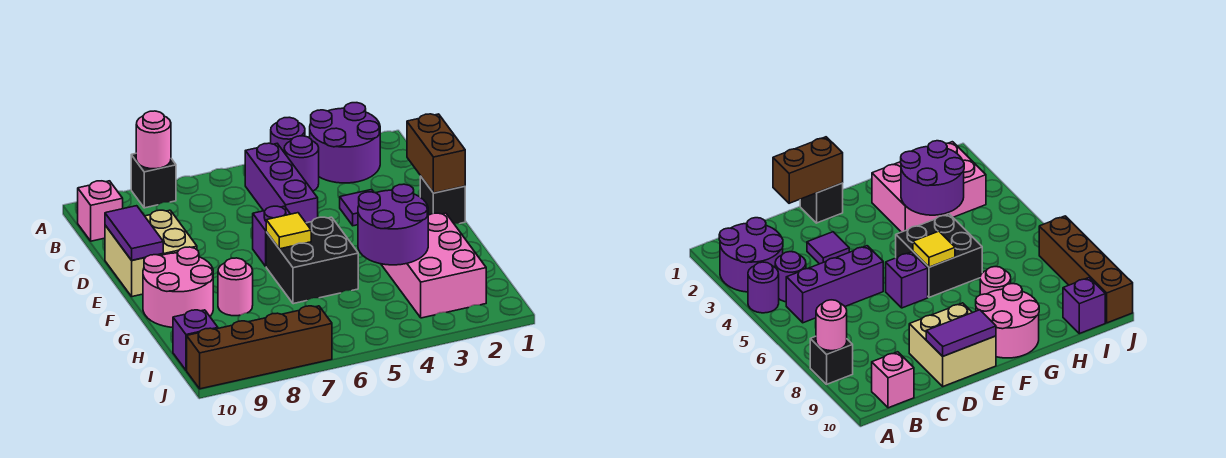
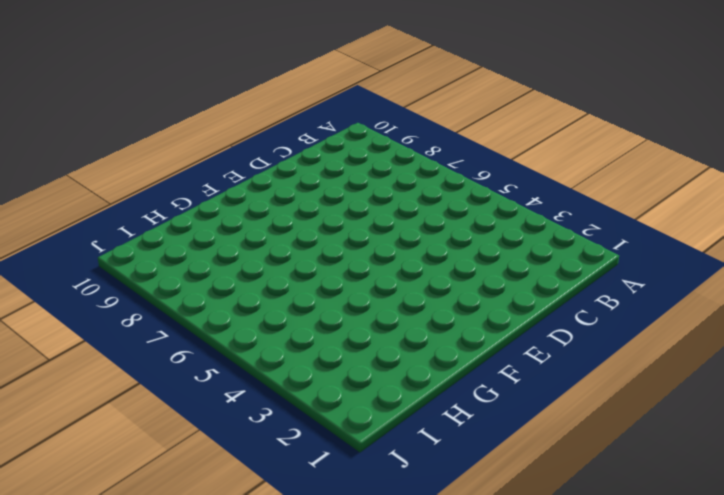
none -> purple 2x2 round brick [310,103,380,183]
none -> purple 1x1 round brick [271,117,305,152]
none -> black 1x1 brick [131,154,176,208]

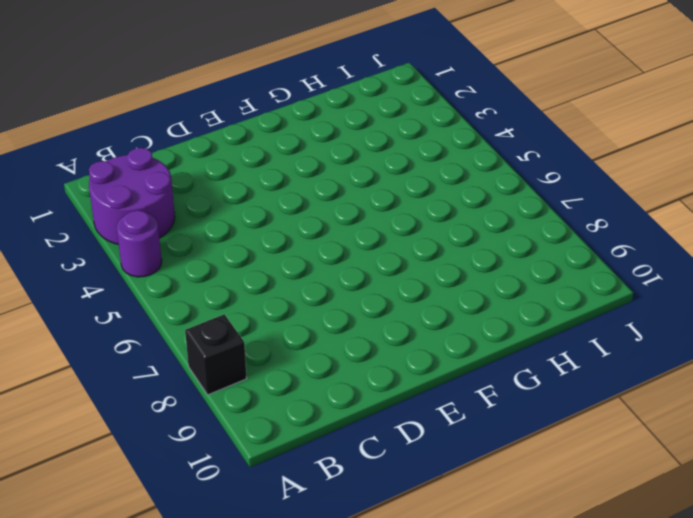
none -> purple 1x1 round brick [284,136,319,191]
none -> purple 1x3 brick [245,143,318,223]
none -> pink 1x1 brick [78,181,123,241]

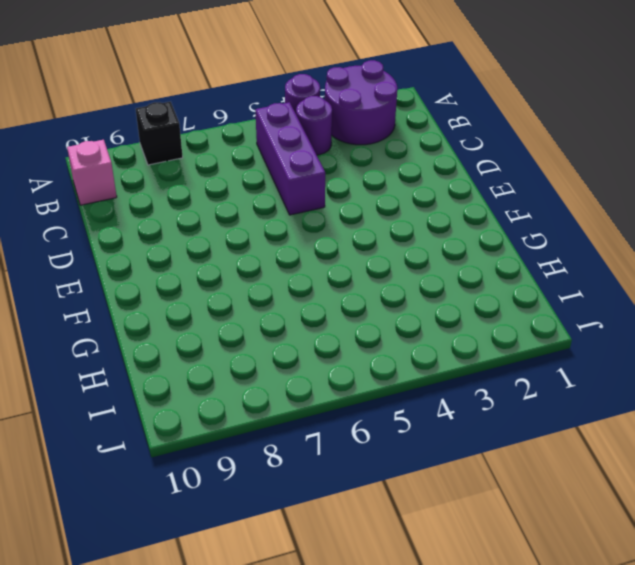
none -> purple 1x1 tile [340,190,373,226]
none -> tan 2x2 brick [105,210,197,297]
none -> black 1x1 brick [420,176,465,224]

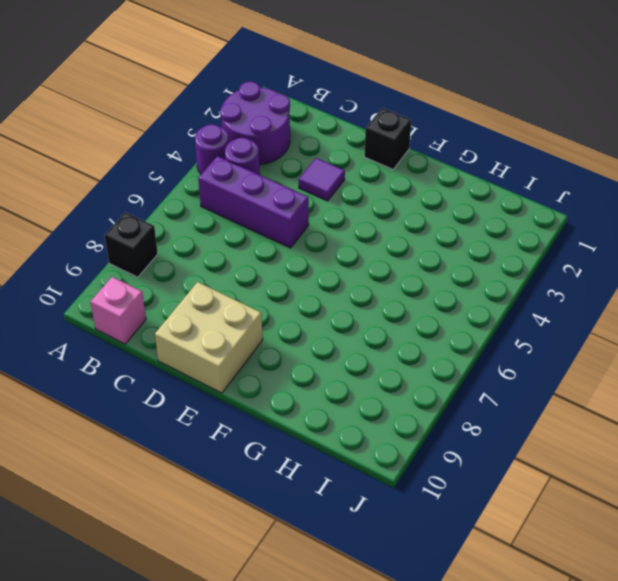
none -> purple 1x1 brick [253,206,290,266]
none -> black 2x2 brick [266,217,358,304]
none -> pink 2x2 round brick [143,247,213,327]

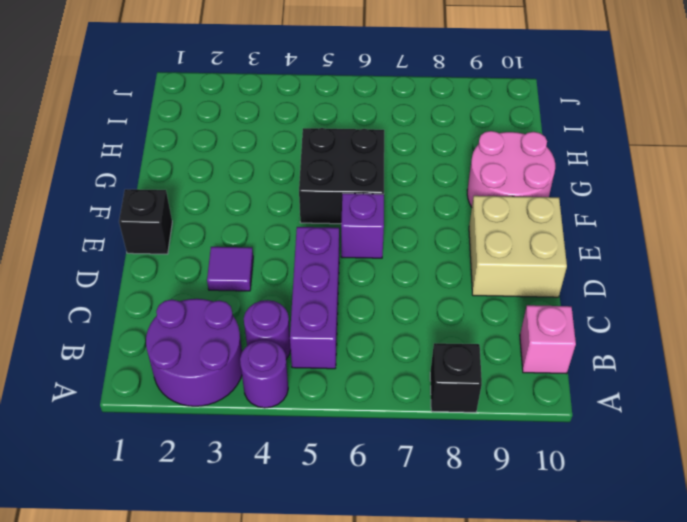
none -> pink 2x3 brick [381,213,486,318]
none -> pink 1x1 round brick [218,258,253,316]
none -> purple 1x1 brick [173,310,218,370]

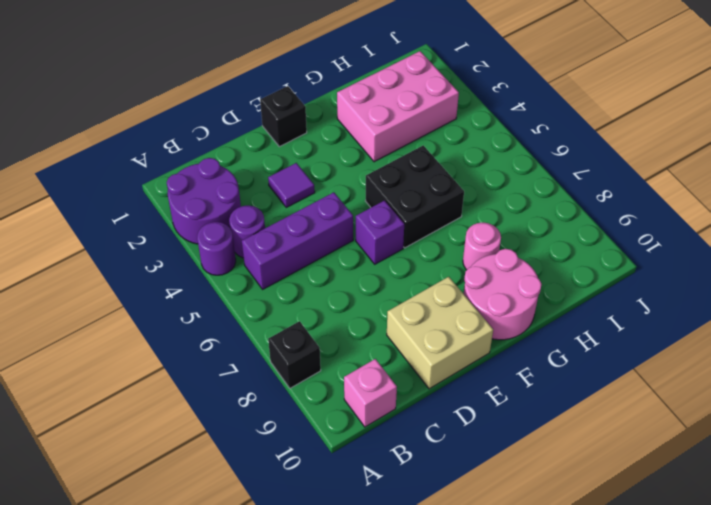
none -> purple 1x1 brick [173,310,218,370]
none -> brown 1x4 brick [187,306,332,389]
none -> pink 1x1 round brick [136,111,171,169]

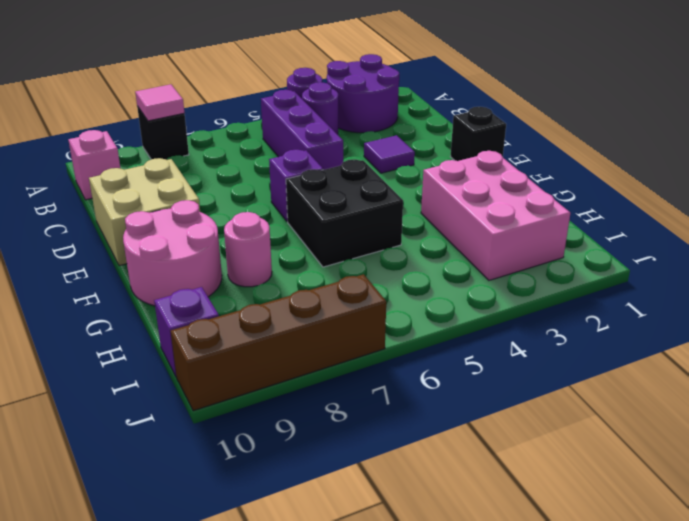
pink 1x1 tile [135,84,184,121] -> pink 1x1 round brick [136,111,171,169]
none -> brown 1x2 brick [407,114,465,193]
none -> purple 1x2 tile [105,206,163,260]
none -> yellow 1x1 tile [266,213,311,249]

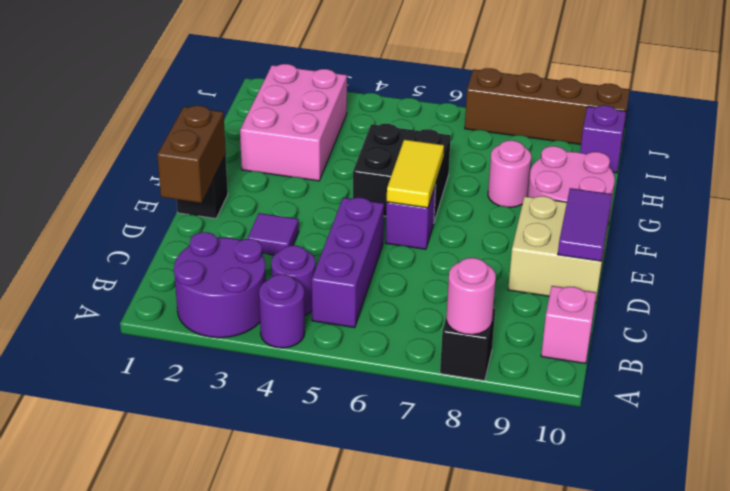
yellow 1x2 tile [387,140,444,208] -> yellow 1x1 tile [266,213,311,249]
none -> purple 2x2 round brick [358,184,428,265]

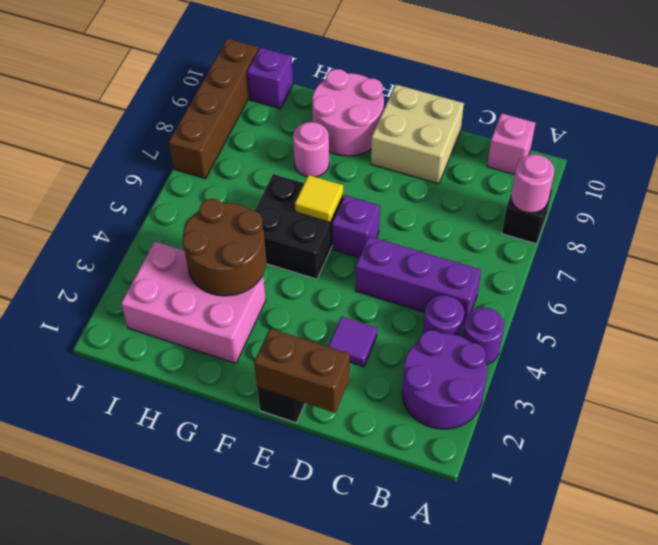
brown 2x2 round brick [183,199,266,296] -> purple 2x2 round brick [358,184,428,265]
none -> purple 1x2 tile [105,206,163,260]

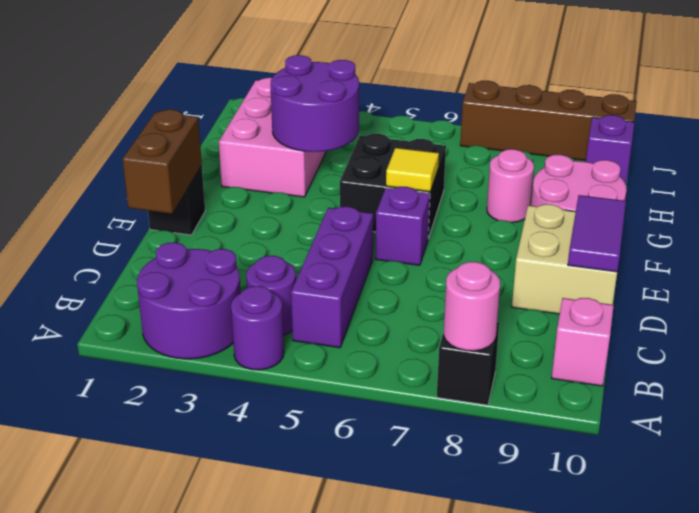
none -> purple 1x1 tile [340,190,373,226]

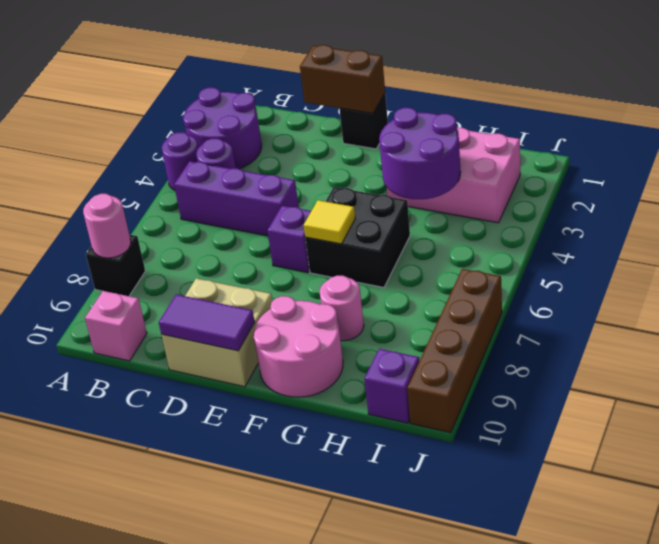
none -> purple 1x1 tile [340,190,373,226]

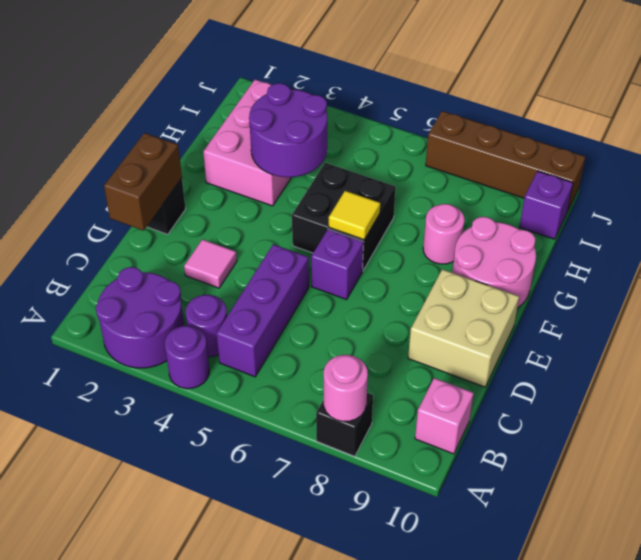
pink 1x1 tile [184,239,237,288] -> purple 1x1 tile [340,190,373,226]
none -> purple 1x2 tile [105,206,163,260]

